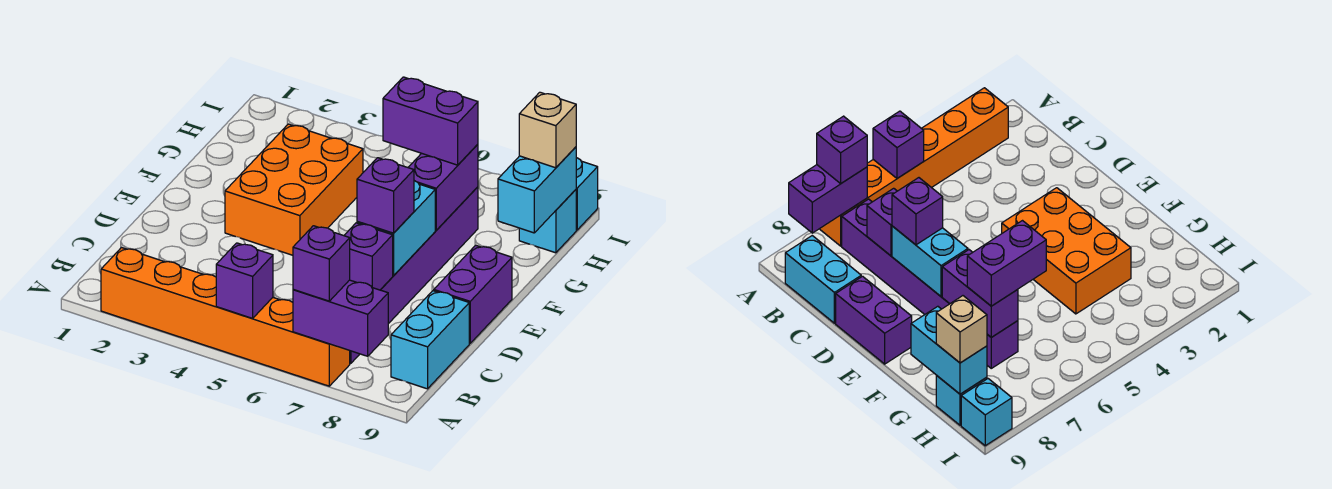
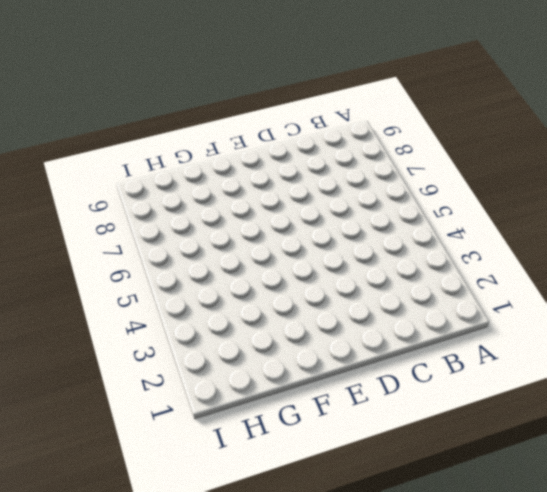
none -> orange 1x6 brick [101,248,350,386]
none -> purple 1x6 brick [350,187,478,364]
none -> cyan 1x2 brick [391,291,469,389]

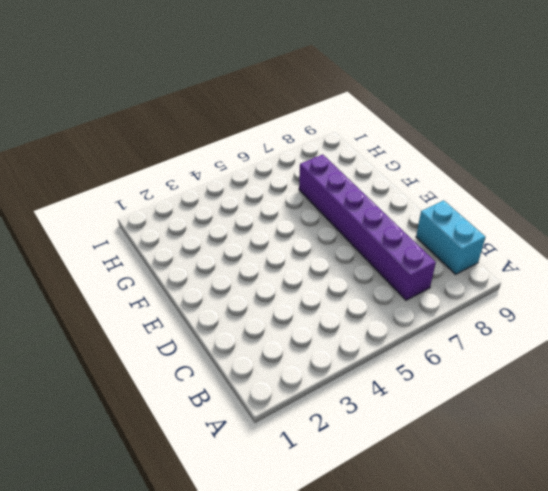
none -> orange 1x6 brick [101,248,350,386]
none -> purple 1x2 brick [434,245,512,343]
none -> orange 2x3 brick [225,124,363,255]

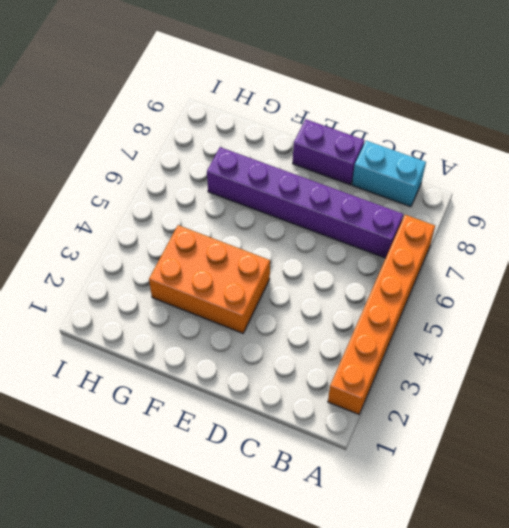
none -> cyan 1x1 brick [519,190,576,253]
none -> cyan 1x1 brick [576,158,598,230]
none -> purple 1x1 brick [216,243,273,318]

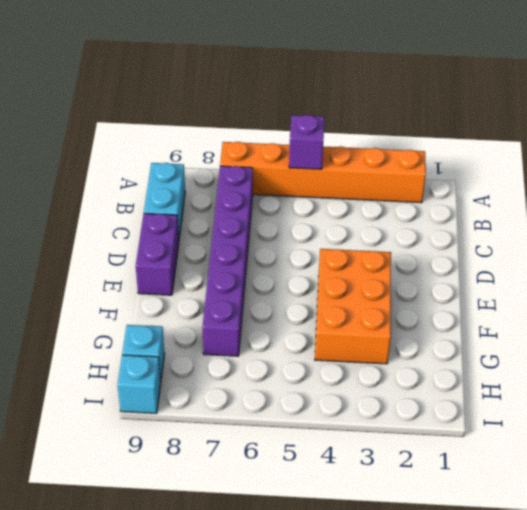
none -> purple 1x2 brick [293,280,388,356]
none -> purple 1x1 brick [344,223,393,290]
none -> cyan 1x2 brick [357,181,435,276]

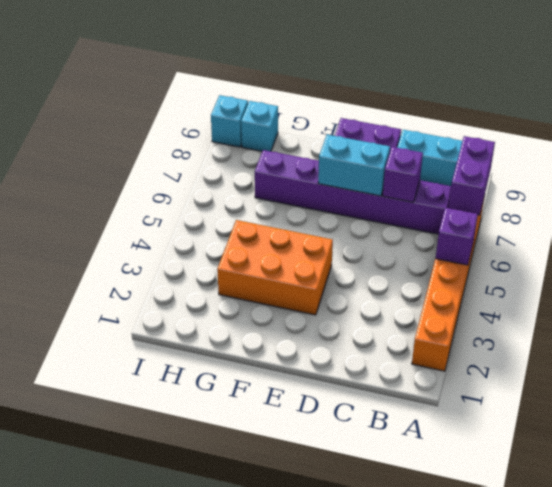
none -> purple 1x2 brick [408,144,478,230]
none -> cyan 1x2 brick [498,147,576,233]
none -> purple 1x1 brick [293,226,350,301]

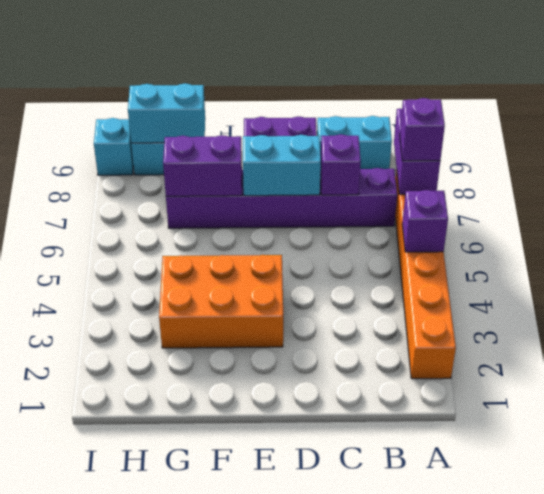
none -> purple 1x1 brick [357,158,414,233]
none -> purple 1x2 brick [383,77,478,165]
none -> tan 1x1 brick [519,92,576,168]

